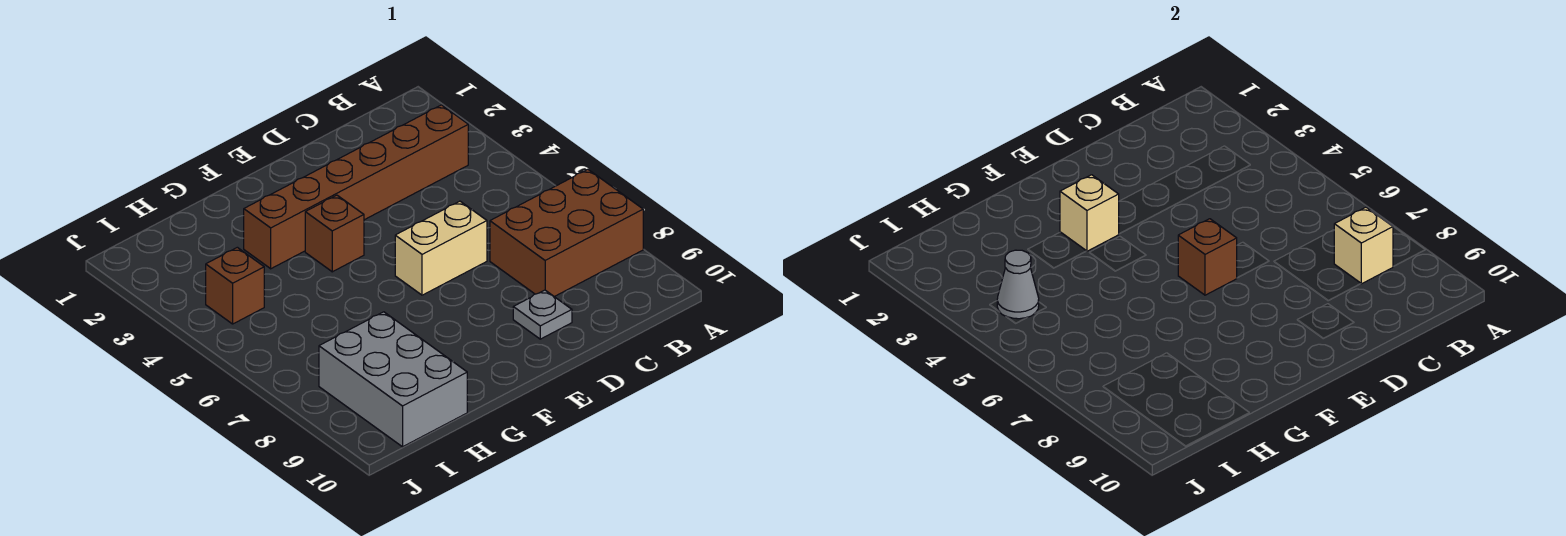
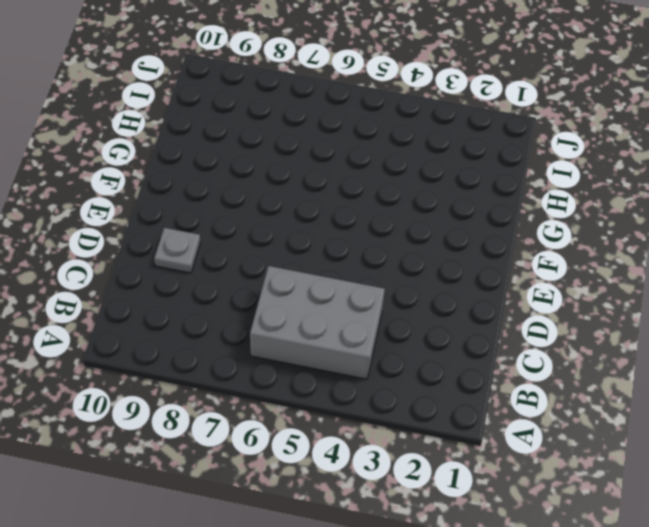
grey 2x3 brick [250,266,385,379] -> grey 2x3 brick moved to [319,312,467,447]
none -> brown 2x3 brick [490,169,643,297]
none -> brown 1x6 brick [244,105,468,269]

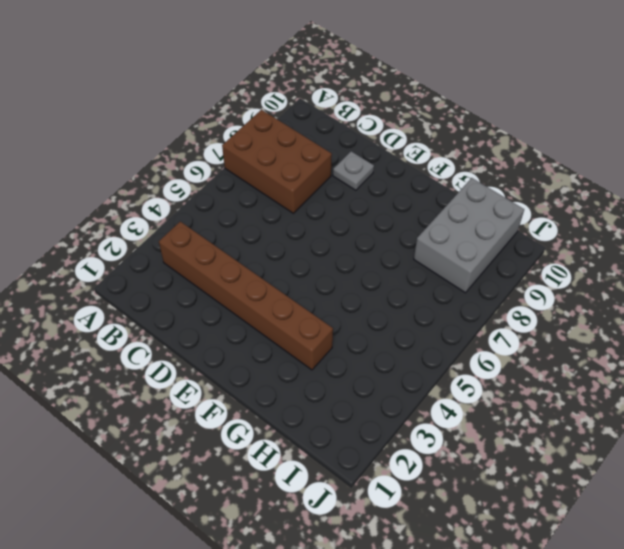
none -> tan 1x2 brick [395,201,487,295]
none -> brown 1x1 brick [305,195,364,272]

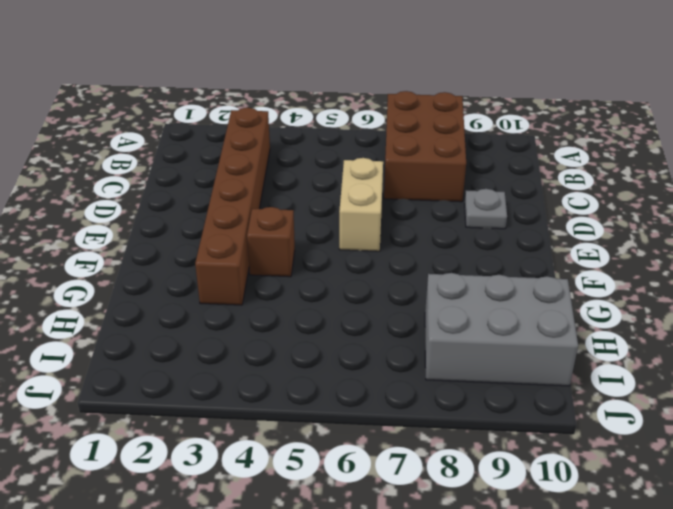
none -> brown 1x1 brick [206,247,264,324]
none -> tan 1x1 brick [1334,207,1393,284]

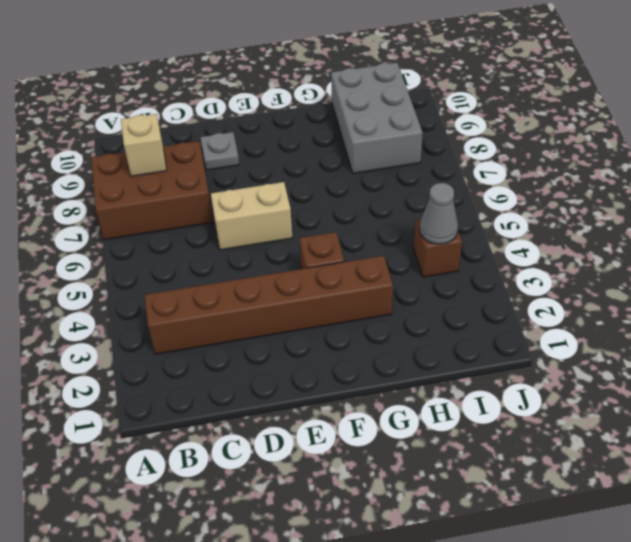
none -> brown 1x1 brick [1178,219,1237,295]
none -> tan 1x1 brick [1060,175,1119,251]

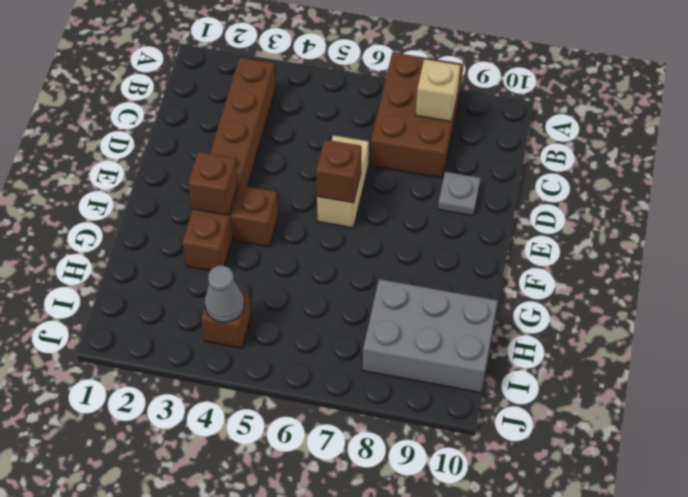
brown 1x1 brick [188,152,238,215] -> tan 1x1 brick [1060,175,1119,251]

